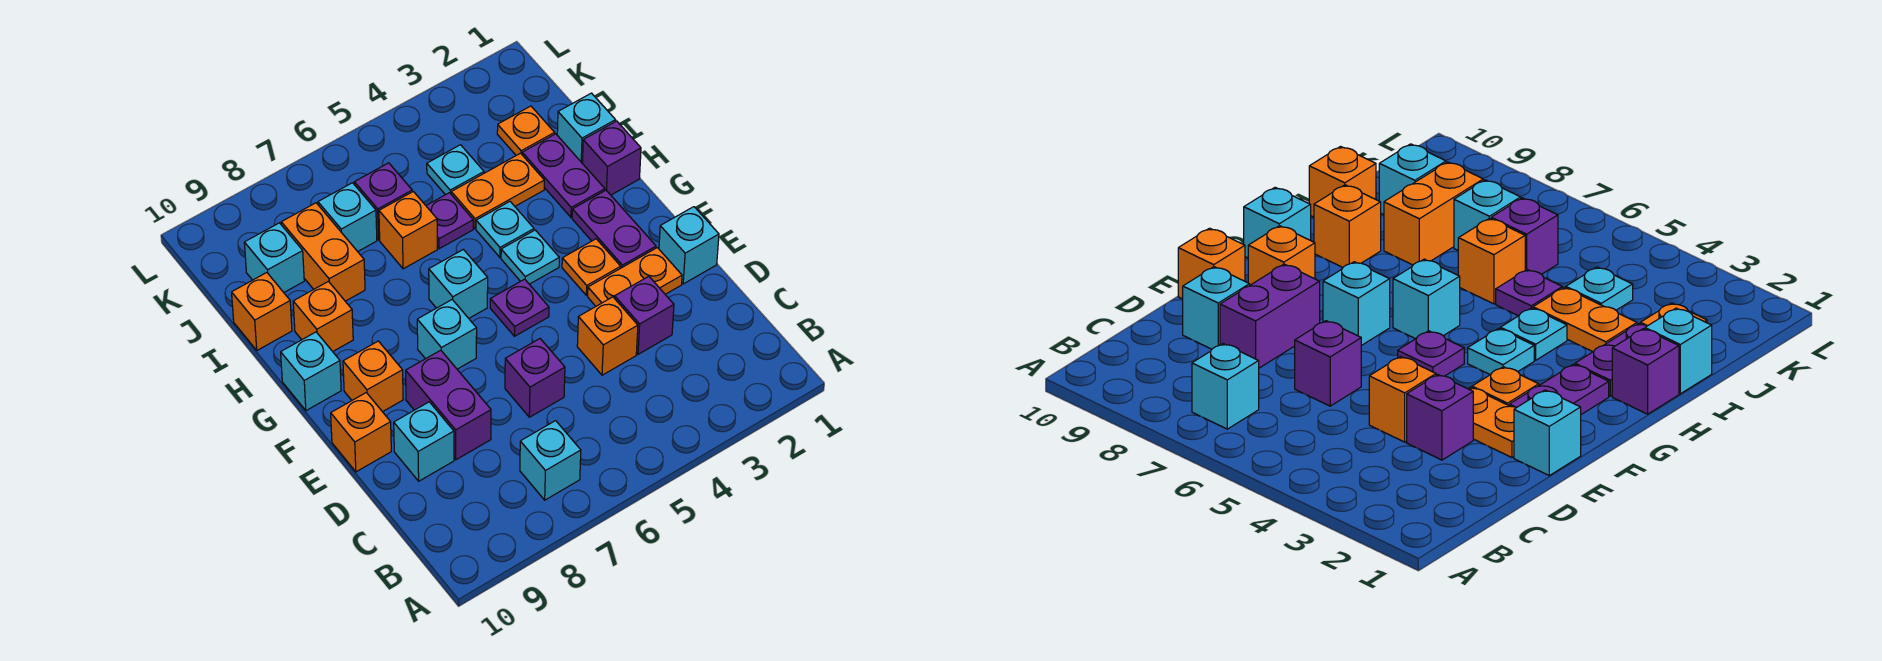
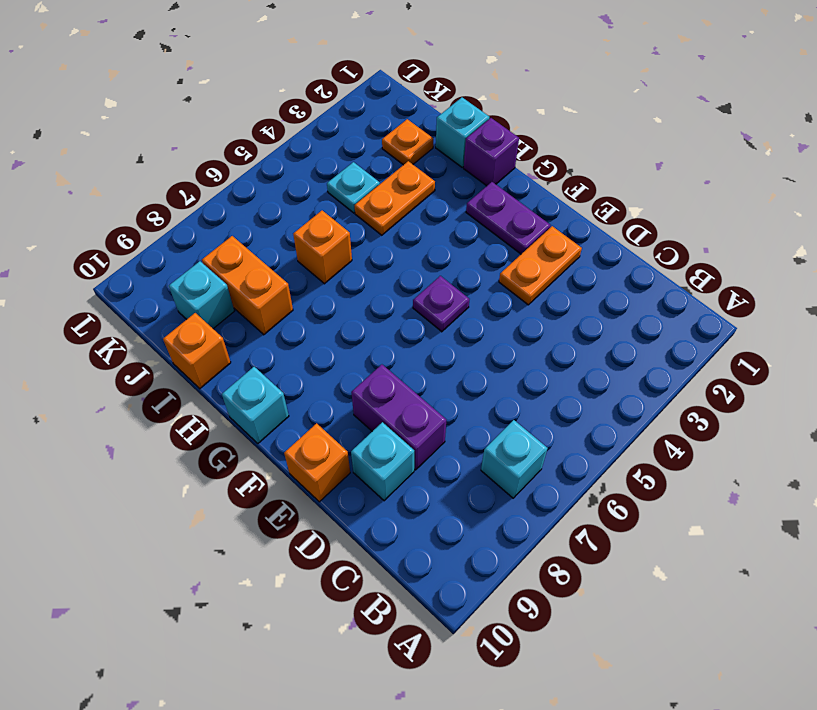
none -> purple 1x1 brick [615,276,674,354]
none -> orange 1x1 brick [577,297,638,375]
none -> purple 1x1 brick [505,339,565,417]
none -> cyan 1x1 brick [659,207,719,284]

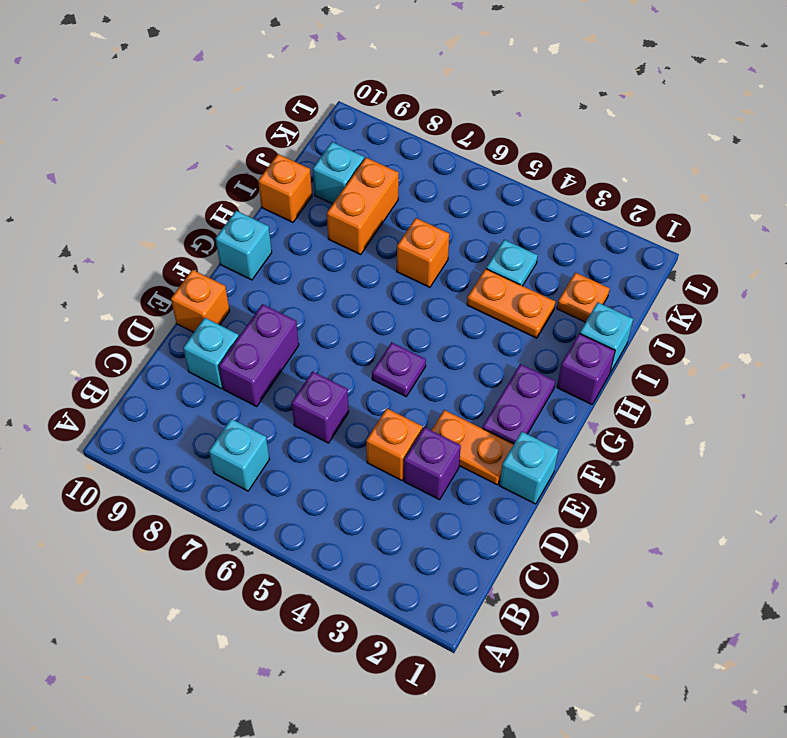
none -> orange 1x1 plate [562,239,621,295]
none -> cyan 1x1 brick [417,300,477,369]
none -> orange 1x1 brick [343,341,403,412]
none -> cyan 1x1 plate [501,230,559,284]

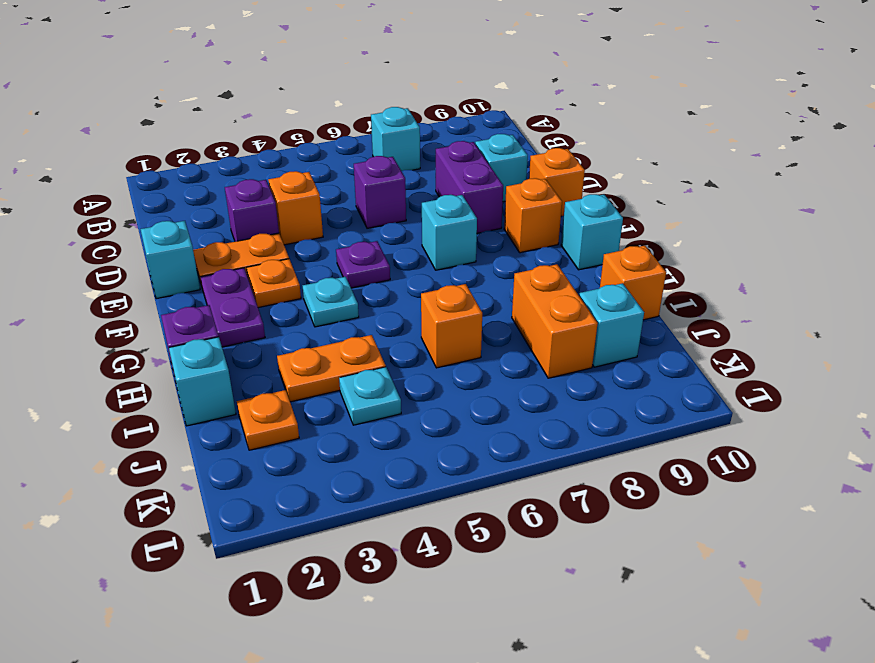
none -> cyan 1x1 brick [429,249,488,318]
none -> purple 1x2 plate [522,134,605,217]
none -> cyan 1x1 plate [476,202,534,257]
none -> orange 1x1 brick [293,281,353,351]

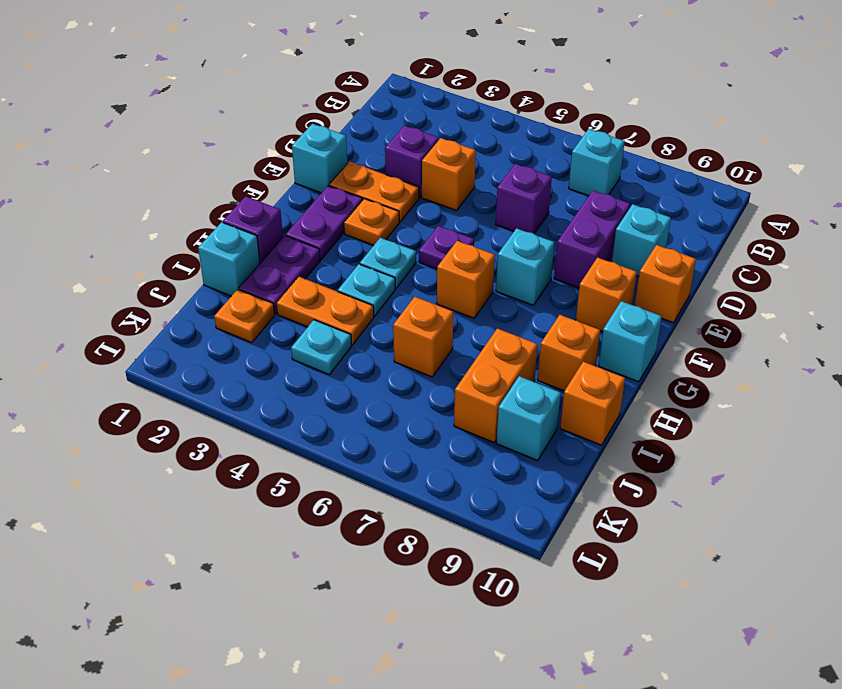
orange 1x1 brick [437,241,495,318] -> cyan 1x1 brick [429,249,488,318]
none -> purple 1x1 plate [426,193,473,249]
none -> purple 1x1 brick [354,163,412,240]
none -> cyan 1x1 brick [318,183,377,252]

